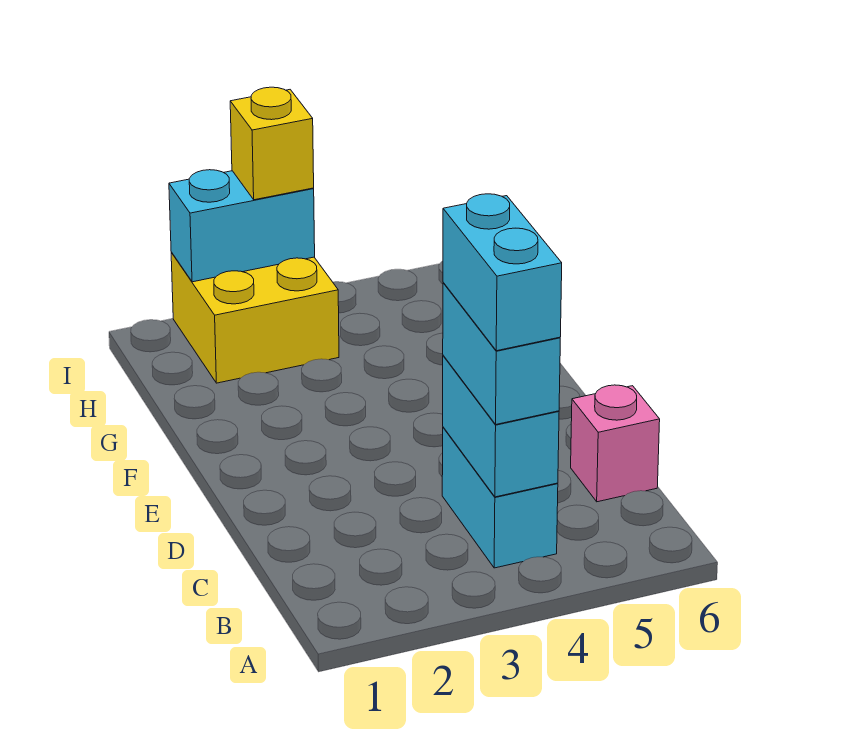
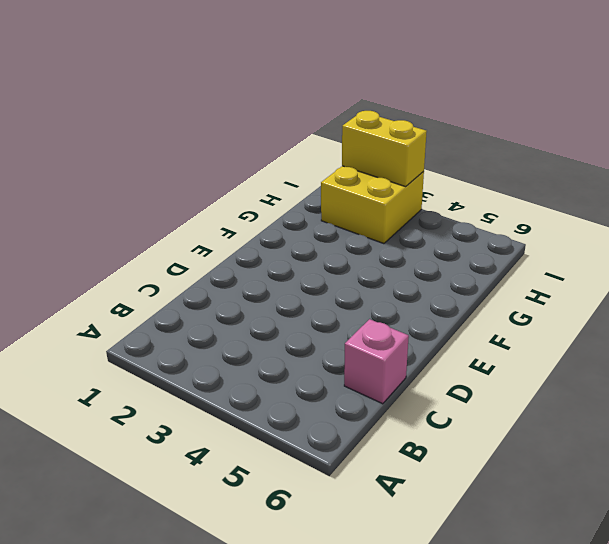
yellow 1x2 brick [342,111,427,186] -> cyan 1x2 brick [169,170,315,282]
none -> cyan 1x2 brick [442,427,558,568]
none -> cyan 1x2 brick [443,356,559,497]

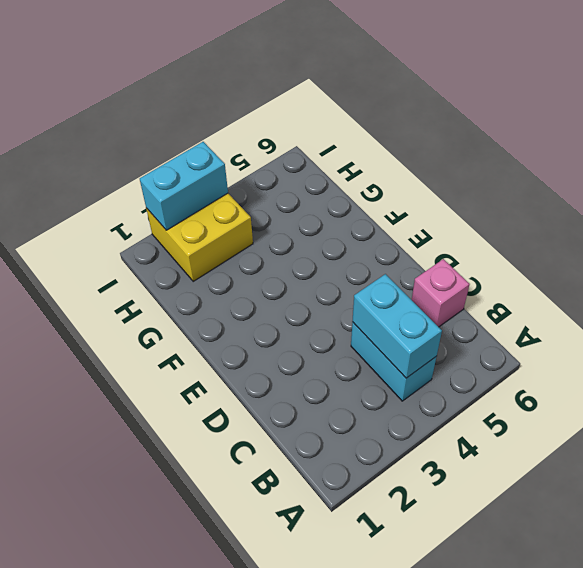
none -> cyan 1x2 brick [443,283,560,424]
none -> yellow 1x1 brick [230,87,314,200]

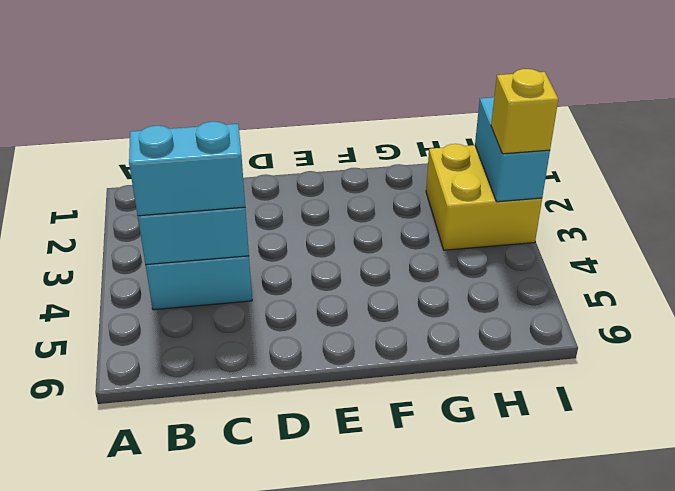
none -> pink 1x1 brick [571,385,660,502]
none -> cyan 1x2 brick [443,194,562,351]

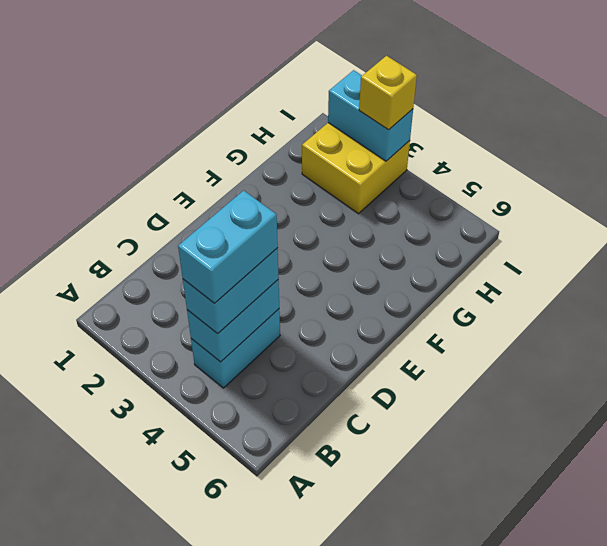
none -> pink 1x1 brick [571,385,660,502]

